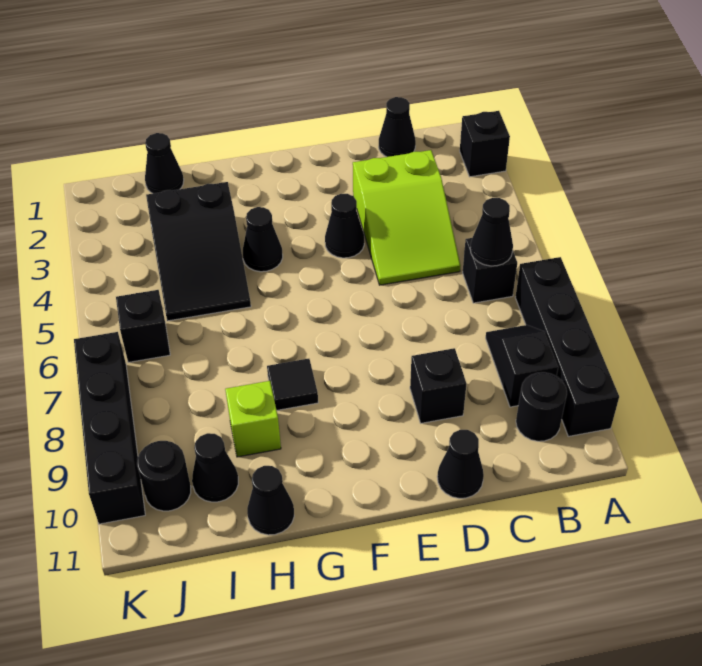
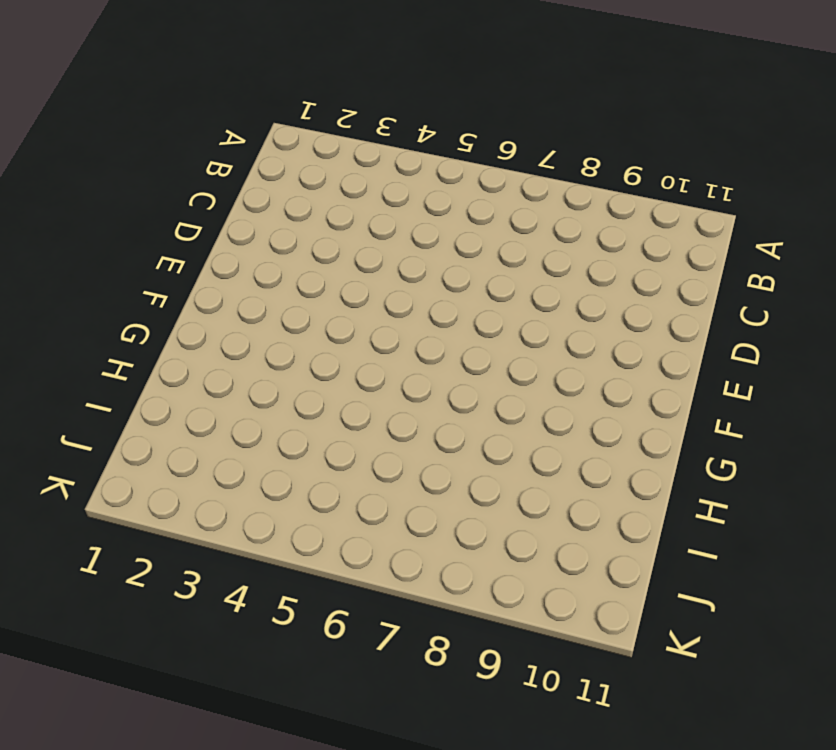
none -> black 1x1 brick [460,111,510,177]
none -> black 1x4 brick [515,257,619,436]
none -> black 1x1 brick [463,238,517,303]

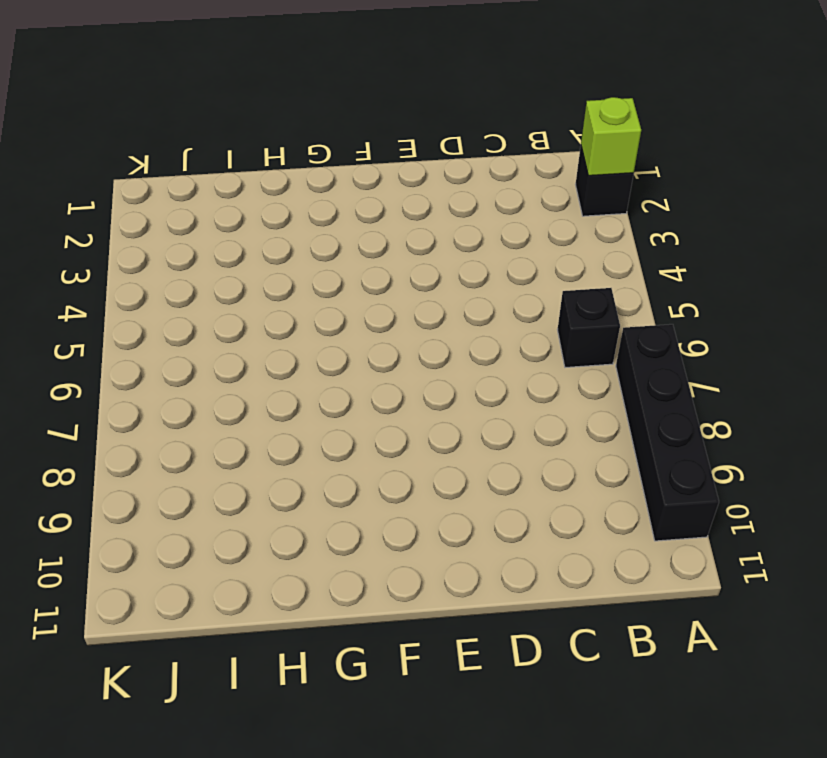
lime 1x1 brick [581,97,641,176] -> lime 1x1 brick moved to [225,381,281,457]
none -> black 1x2 slope [486,325,558,407]
none -> black 1x1 round brick [516,372,567,441]
none -> black 1x1 cone [379,97,416,157]

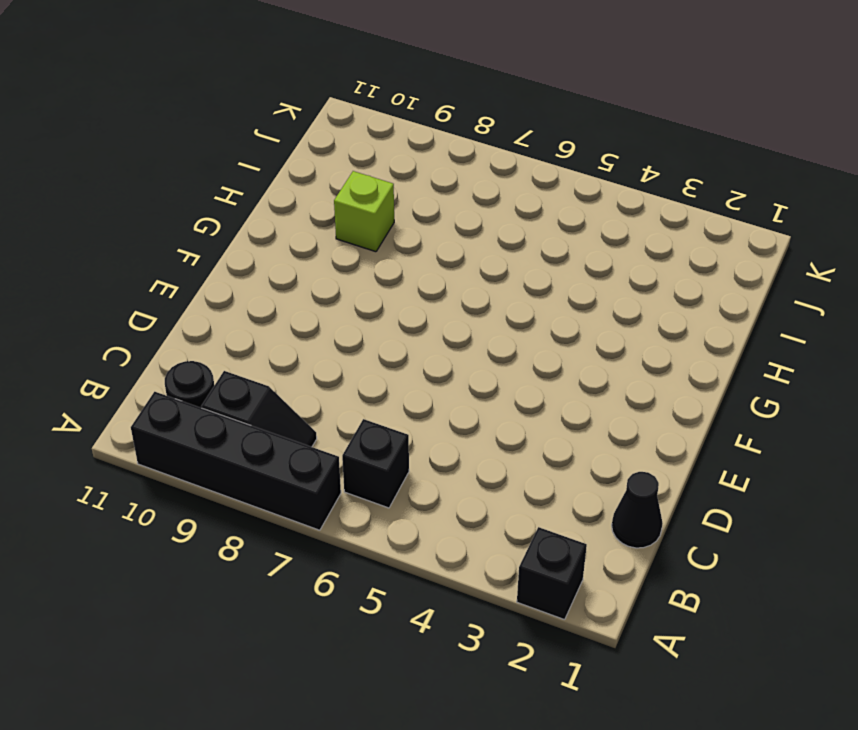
none -> lime 2x3 slope [353,150,460,285]
none -> black 1x1 brick [410,348,466,423]
none -> black 1x1 cone [437,430,484,498]

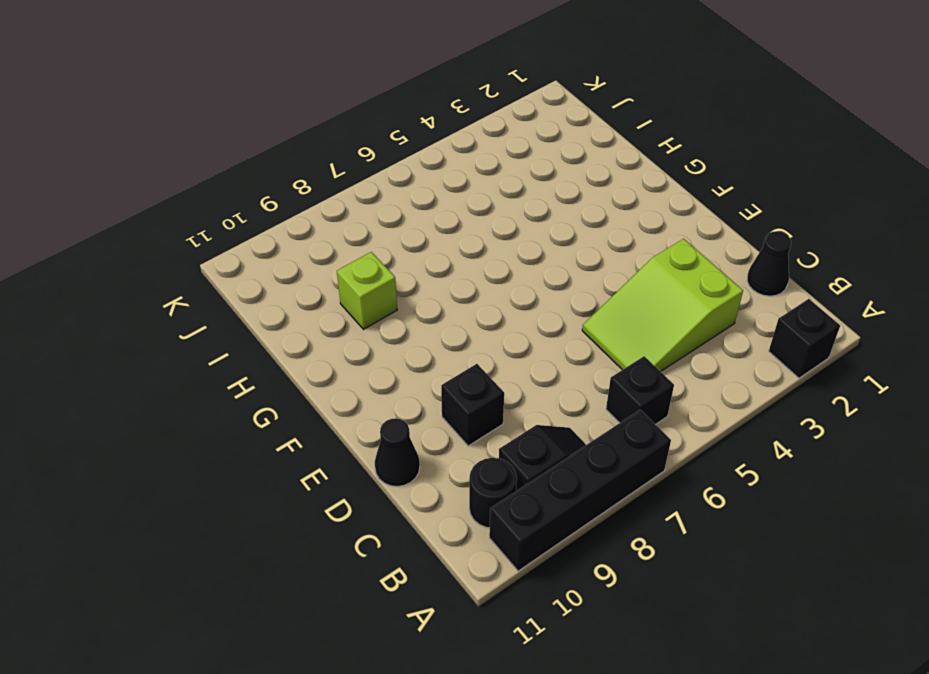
none -> black 1x1 cone [325,194,364,258]
none -> black 1x1 cone [243,207,283,272]
none -> black 1x1 tile [267,359,318,410]

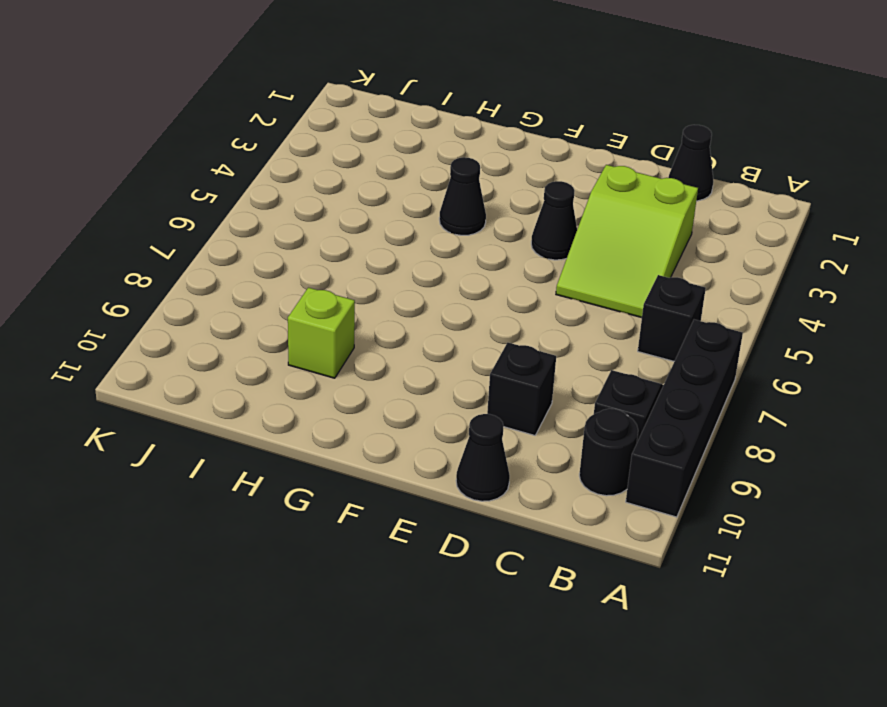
none -> black 1x1 brick [460,111,510,177]
none -> black 1x1 tile [267,359,318,410]
none -> black 2x3 slope [146,182,251,321]

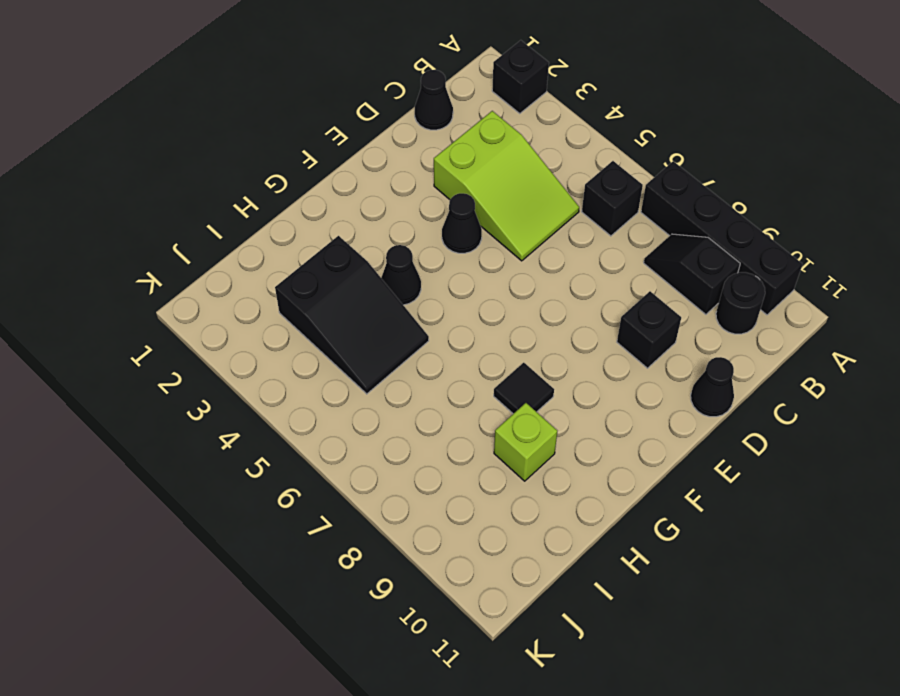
none -> black 1x1 cone [247,466,294,535]
none -> black 1x1 cone [145,133,184,193]
none -> black 1x1 cone [192,433,238,502]

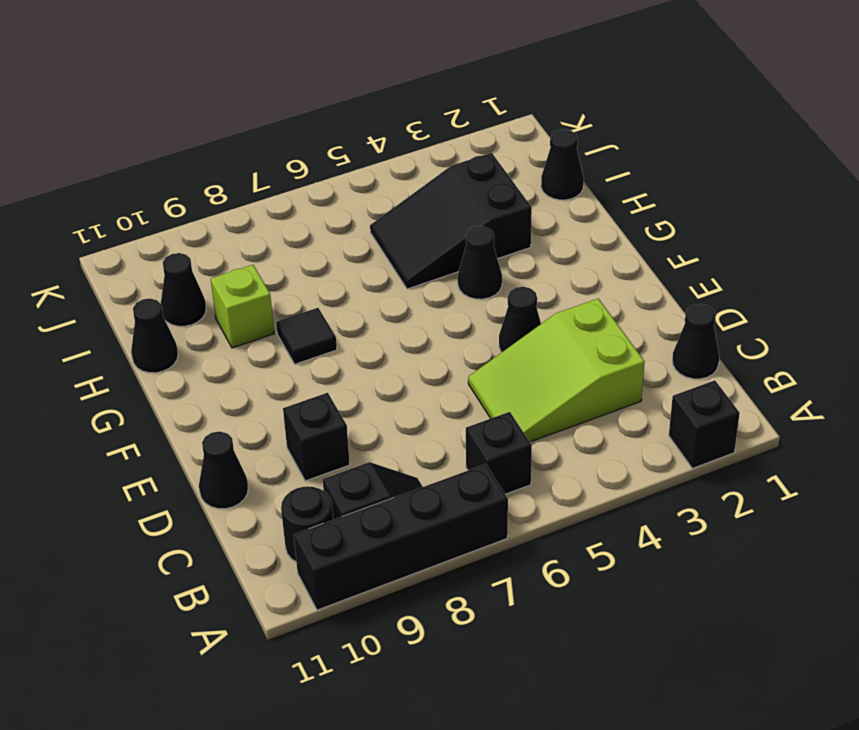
none -> black 1x1 brick [116,290,170,362]
none -> black 1x1 round brick [137,441,191,511]
none -> black 1x4 brick [74,332,145,524]

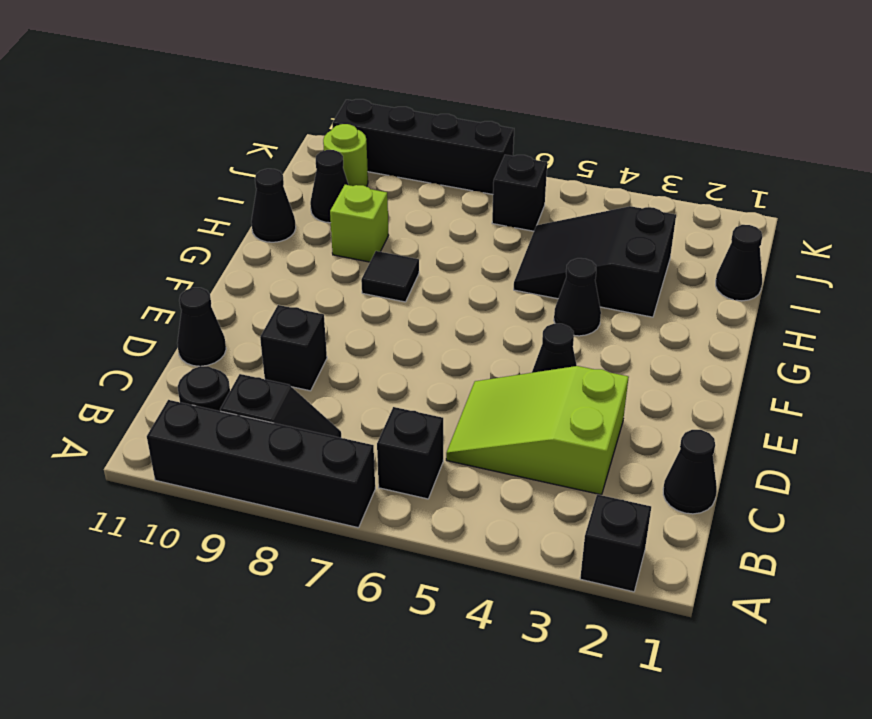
lime 1x1 round brick [323,124,368,187] -> black 1x1 round brick [137,441,191,511]
none -> black 1x1 cone [470,198,513,266]

